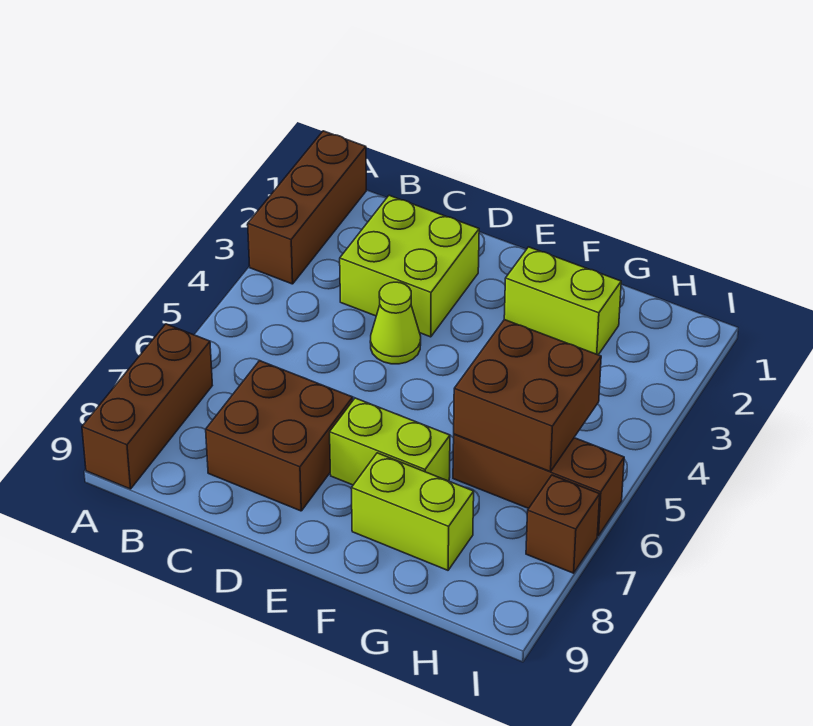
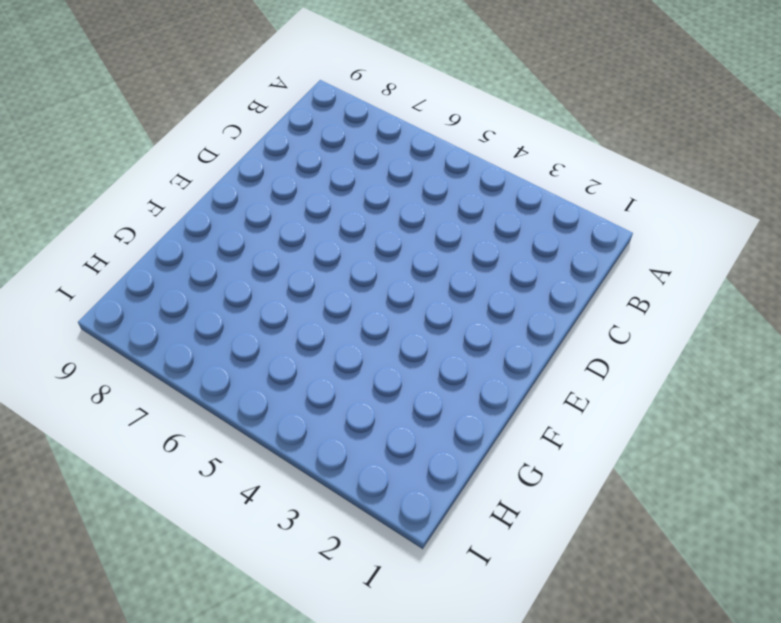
none -> brown 1x3 brick [248,131,366,284]
none -> brown 1x3 brick [82,324,212,489]

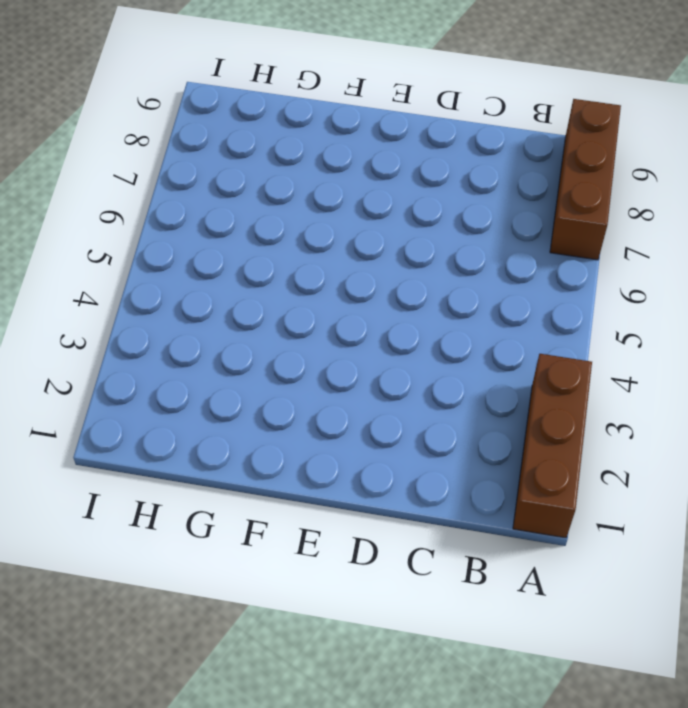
none -> lime 2x2 brick [340,195,479,337]
none -> brown 2x2 brick [206,361,353,511]

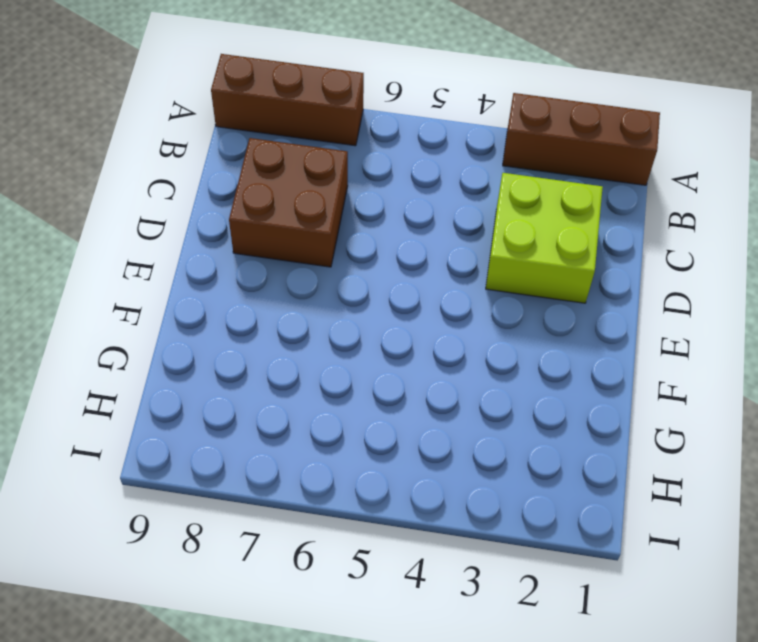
none -> lime 1x1 cone [370,282,421,364]
none -> lime 1x2 brick [330,398,450,485]

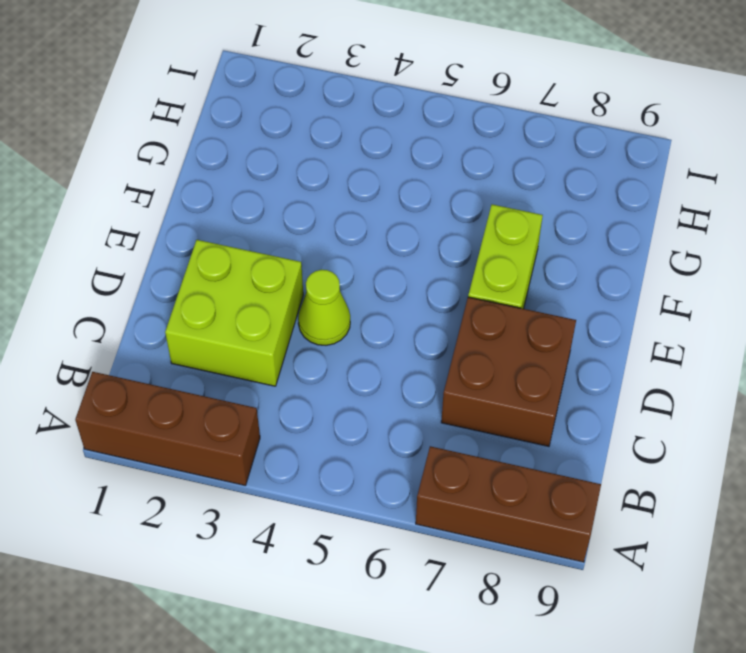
none -> lime 1x2 brick [504,247,621,355]
none -> lime 1x2 brick [351,453,474,570]

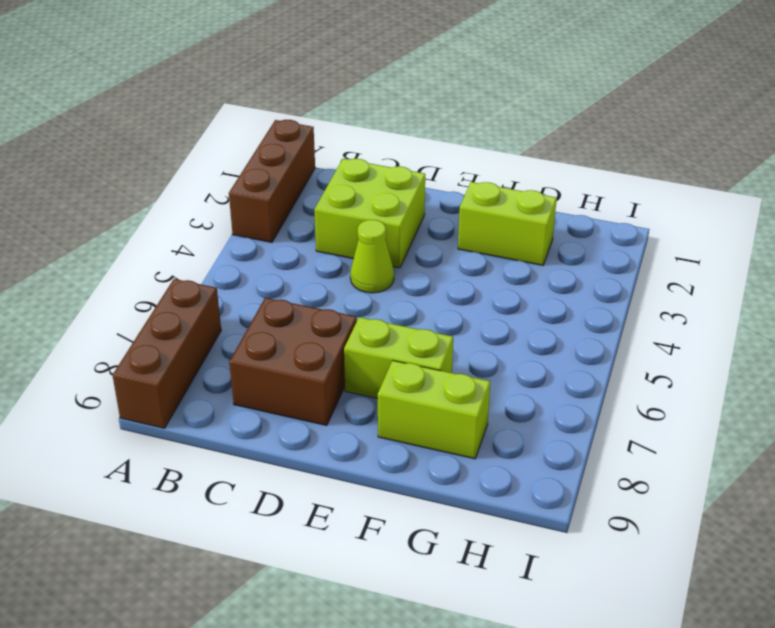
none -> brown 1x3 brick [453,434,624,536]
none -> brown 1x1 brick [526,475,600,573]

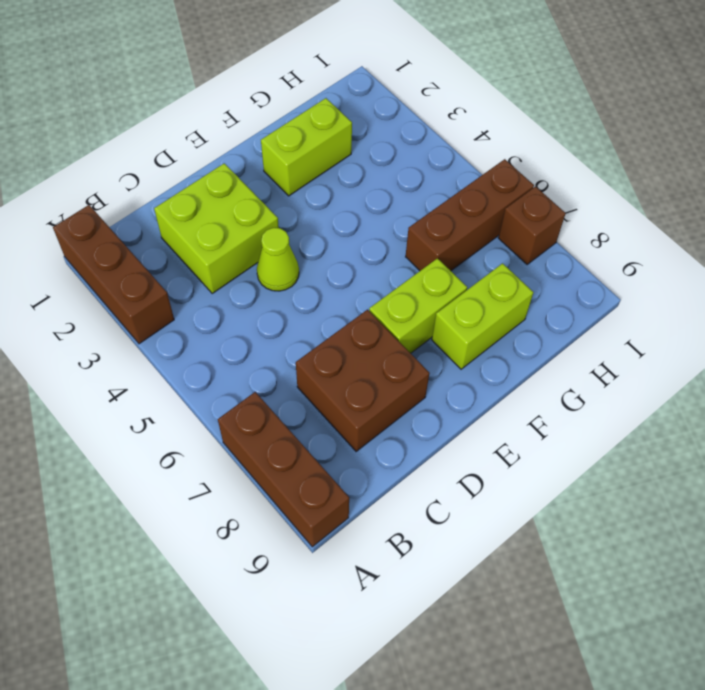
none -> brown 2x2 brick [454,320,601,472]

